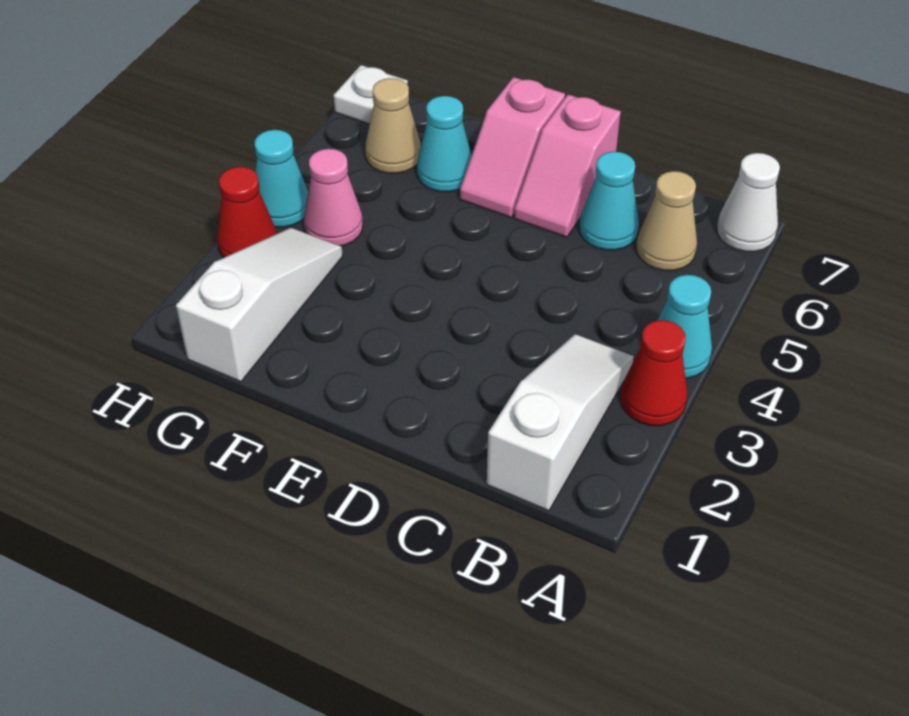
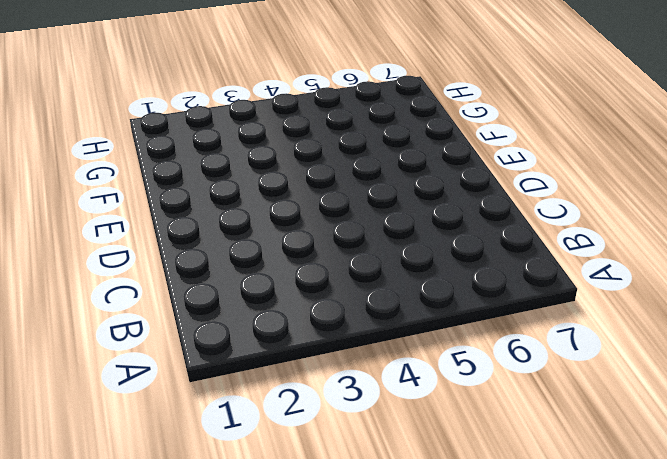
none -> red 1x1 cone [621,320,688,426]
none -> cyan 1x1 cone [657,275,712,378]
none -> white 1x1 cone [717,153,780,252]

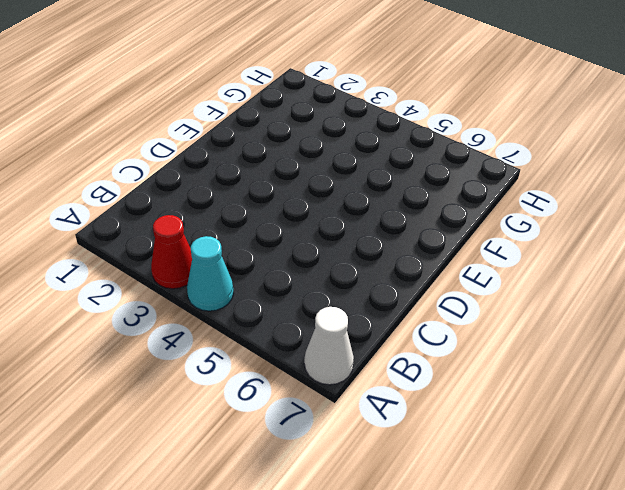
none -> white 1x3 slope [487,334,634,511]
none -> tan 1x1 cone [636,171,697,271]
none -> cyan 1x1 cone [579,152,639,250]

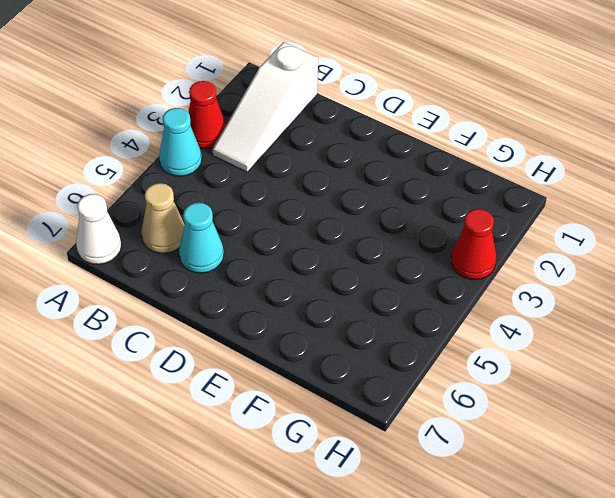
none -> pink 1x2 slope [514,95,621,237]
none -> pink 1x2 slope [460,77,565,218]
none -> cyan 1x1 cone [417,96,472,192]

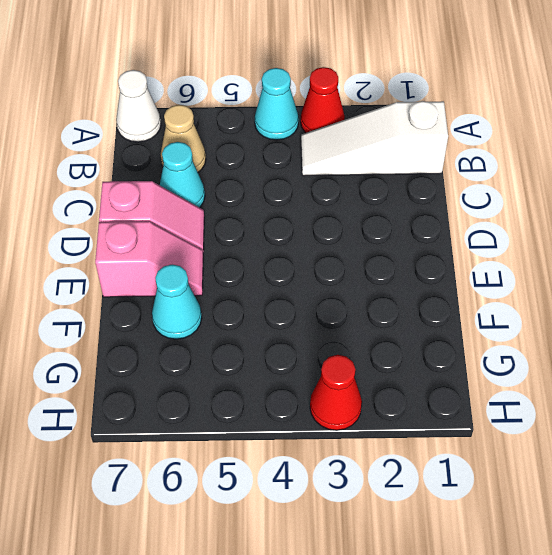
none -> white 1x3 slope [176,228,343,382]
none -> pink 1x1 cone [304,149,363,246]
none -> tan 1x1 cone [365,78,421,173]

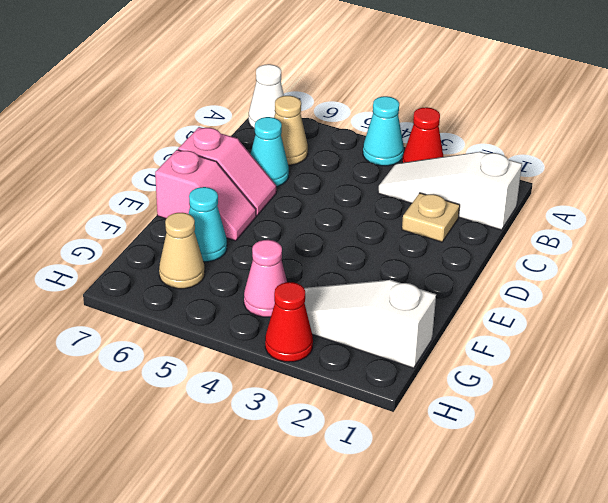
tan 1x1 plate [402,193,460,242] -> none
none -> cyan 1x1 cone [254,130,308,227]
none -> white 1x1 plate [334,65,408,124]

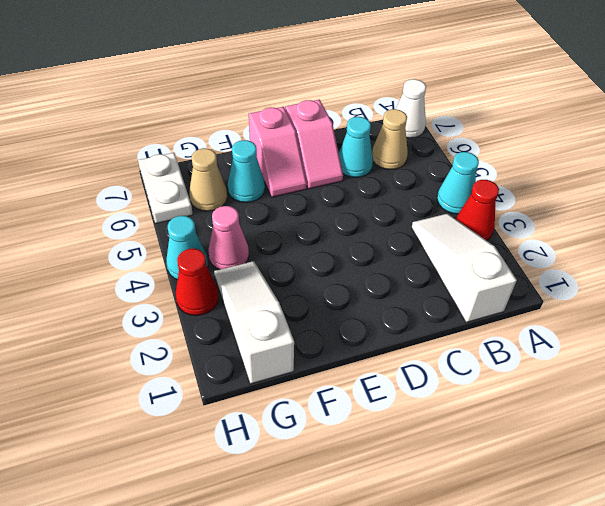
white 1x2 plate [138,153,193,224] -> white 1x1 plate [334,65,408,124]

